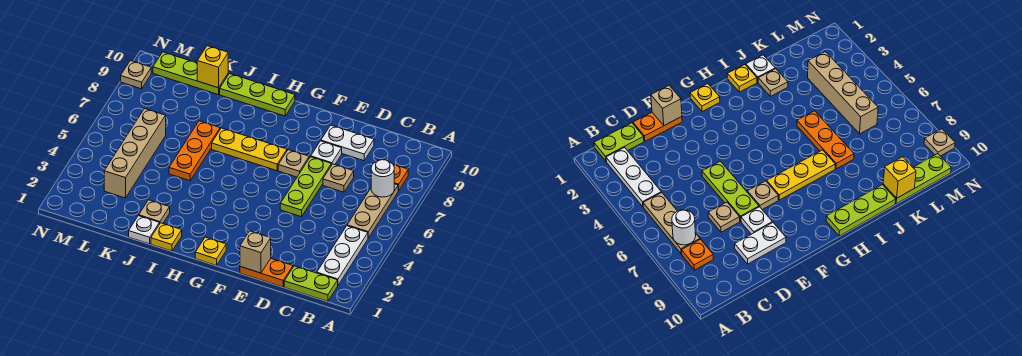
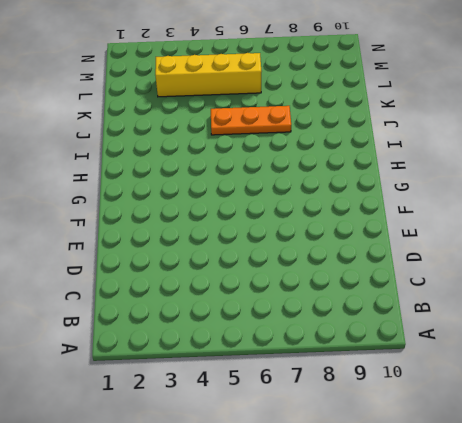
yellow 1x4 brick [155,53,262,97] -> tan 1x4 brick [104,109,166,198]
none -> lime 1x2 plate [284,266,338,301]
none -> white 1x3 plate [317,226,368,285]
none -> tan 1x3 plate [347,184,398,238]

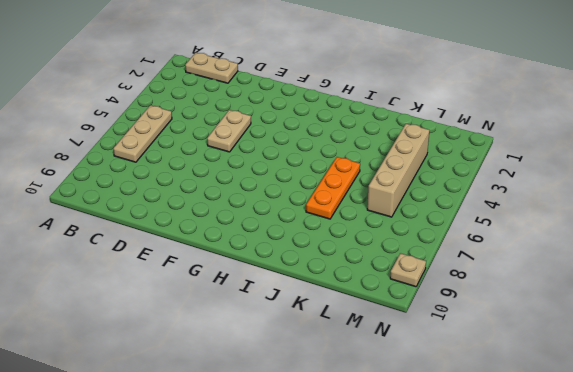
tan 1x2 plate [185,53,238,83] -> lime 1x2 plate [284,266,338,301]
tan 1x2 plate [207,110,251,152] -> lime 1x3 plate [280,157,331,217]
none -> white 1x3 plate [317,226,368,285]
none -> orange 1x1 plate [394,165,408,191]
none -> orange 1x2 plate [240,259,293,287]

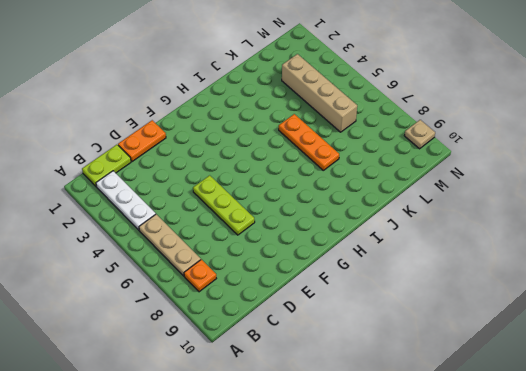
none -> tan 1x1 plate [323,164,354,192]
none -> white 1x2 plate [321,125,374,161]
none -> white 1x1 plate [311,141,342,165]

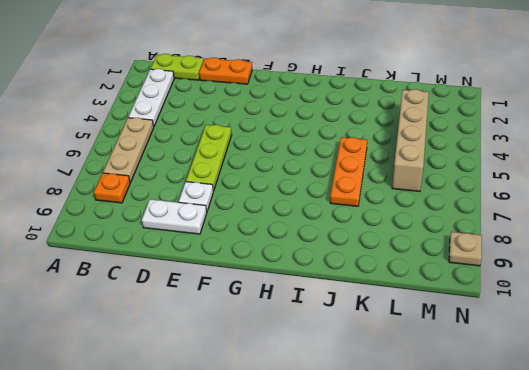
none -> tan 1x1 plate [323,164,354,192]
none -> tan 1x1 plate [278,150,309,177]
none -> yellow 1x1 plate [195,237,226,266]

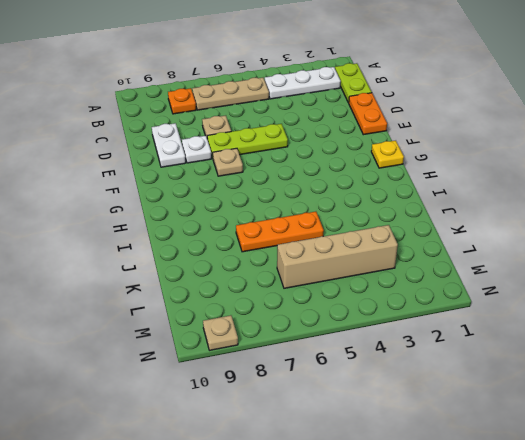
none -> yellow 1x3 plate [212,128,287,171]
none -> lime 1x3 plate [220,74,295,116]
none -> yellow 1x1 plate [151,223,182,251]

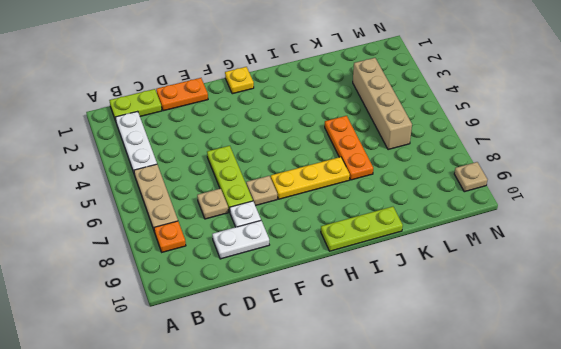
none -> yellow 1x1 plate [151,223,182,251]
none -> white 1x1 plate [129,216,159,244]
none -> tan 1x1 plate [139,200,170,224]

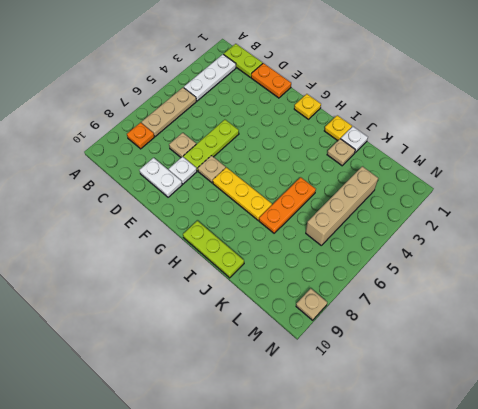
none -> lime 1x3 plate [153,52,228,95]
none -> white 1x1 round brick [371,160,394,197]
none -> tan 1x1 brick [240,231,271,273]

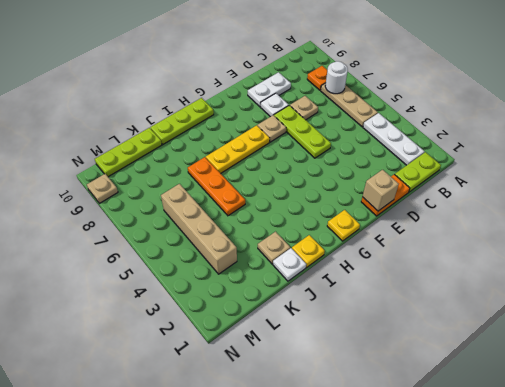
none -> yellow 1x1 brick [197,46,228,88]

